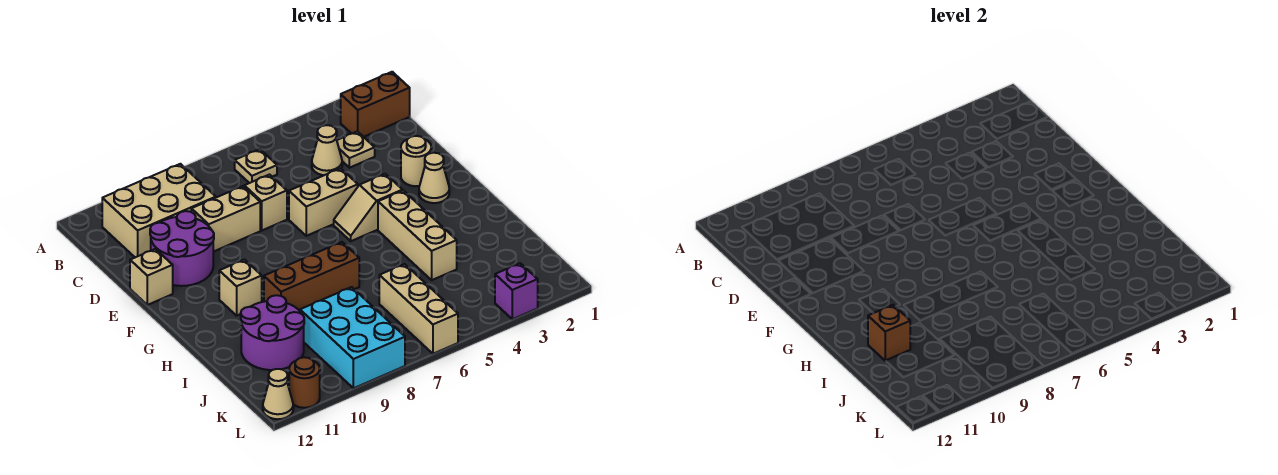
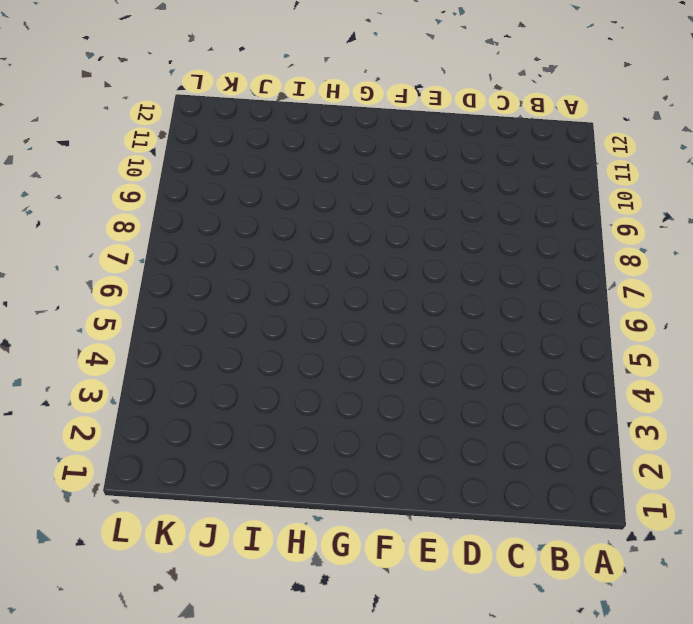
none -> brown 1x2 brick [340,72,410,137]
none -> tan 1x1 plate [235,149,277,183]
none -> tan 2x3 brick [102,164,216,257]

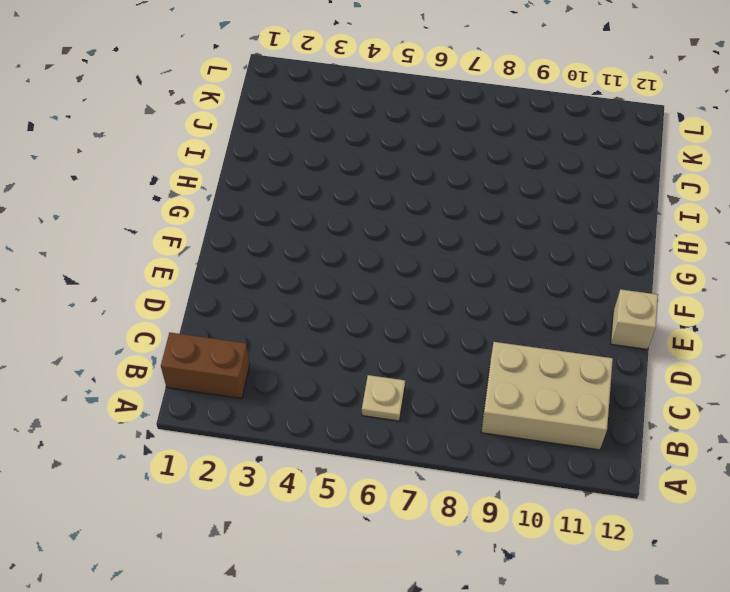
none -> tan 1x1 plate [337,131,375,168]
none -> tan 1x1 cone [312,125,342,175]
none -> tan 1x1 brick [244,175,287,230]

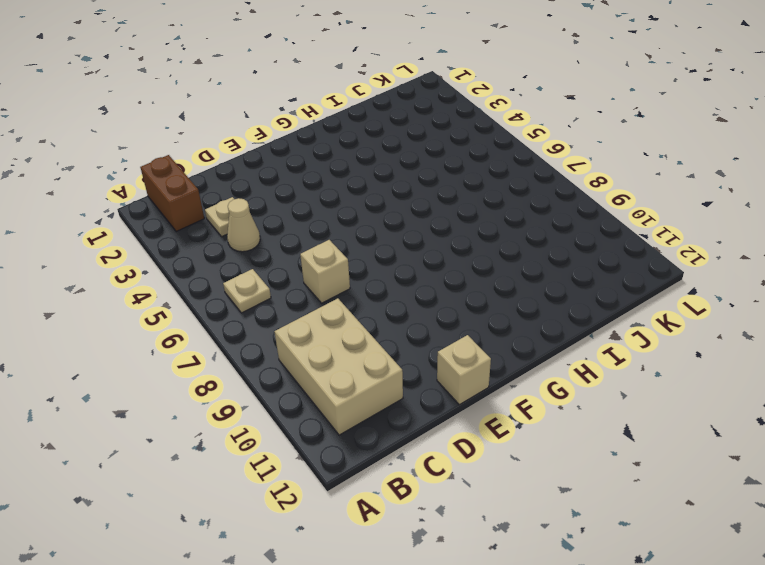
none -> tan 1x2 brick [191,186,260,252]
none -> purple 2x2 round brick [150,211,214,286]
none -> tan 1x1 round brick [401,136,431,186]

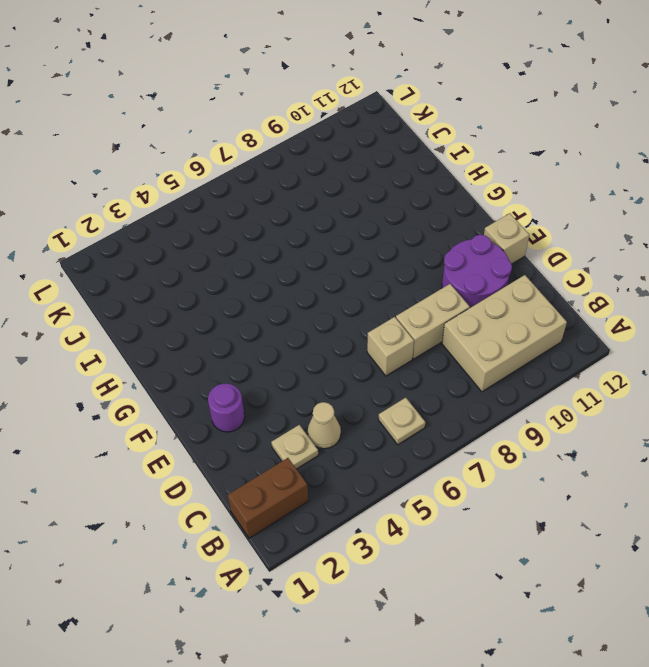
purple 1x1 round brick [208,383,245,432] -> tan 1x1 round brick [401,136,431,186]
none -> tan 1x2 brick [289,168,358,236]
none -> tan 1x1 cone [419,153,449,203]
none -> tan 1x2 slope [334,174,402,241]

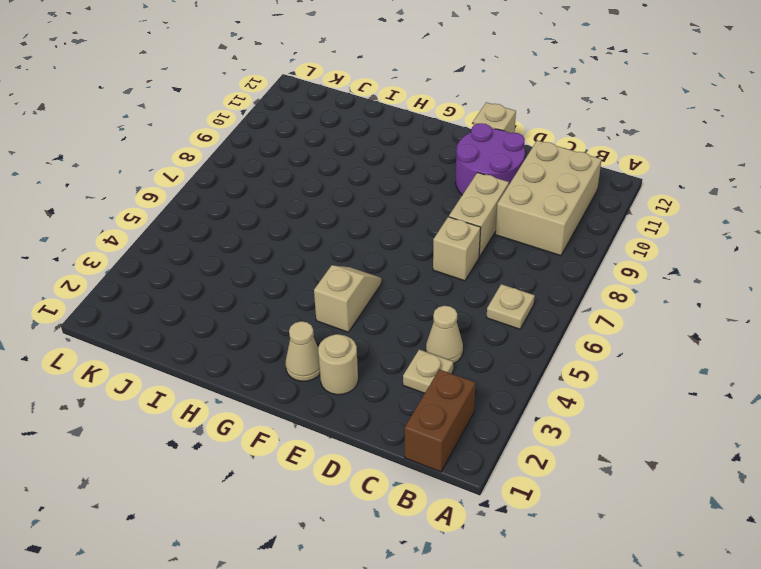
none -> tan 1x2 brick [289,168,358,236]
none -> tan 1x3 brick [378,191,457,280]
none -> tan 1x1 brick [219,260,262,316]

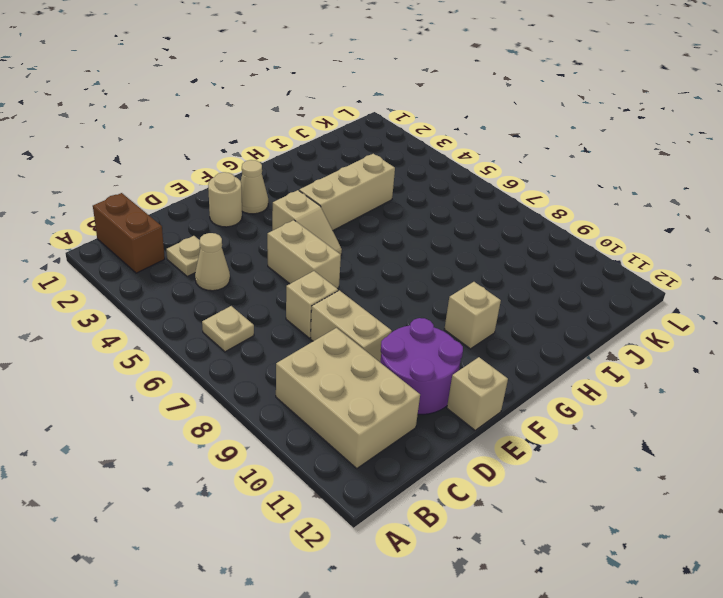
none -> brown 1x3 brick [264,242,359,311]
none -> purple 2x2 round brick [241,295,304,370]
none -> tan 1x3 brick [379,264,458,354]

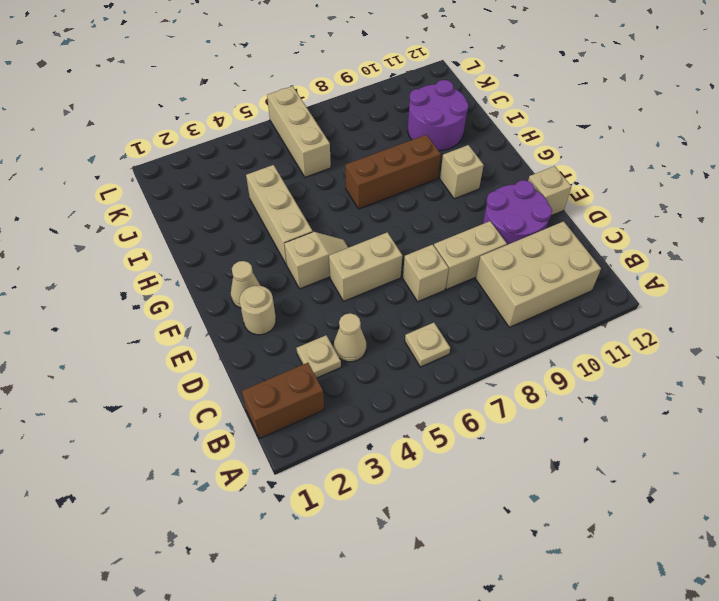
none -> cyan 2x3 brick [300,287,405,388]
none -> purple 1x1 brick [495,263,538,319]
none -> brown 1x1 round brick [289,357,320,408]

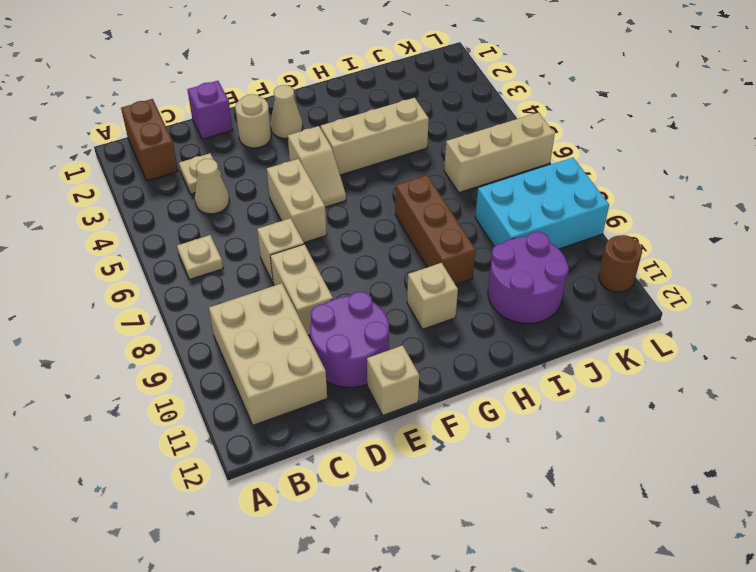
purple 1x1 brick [187,81,233,139] -> purple 1x1 brick moved to [495,263,538,319]
none -> tan 1x1 cone [263,369,293,419]
none -> brown 1x1 brick [868,305,910,361]

